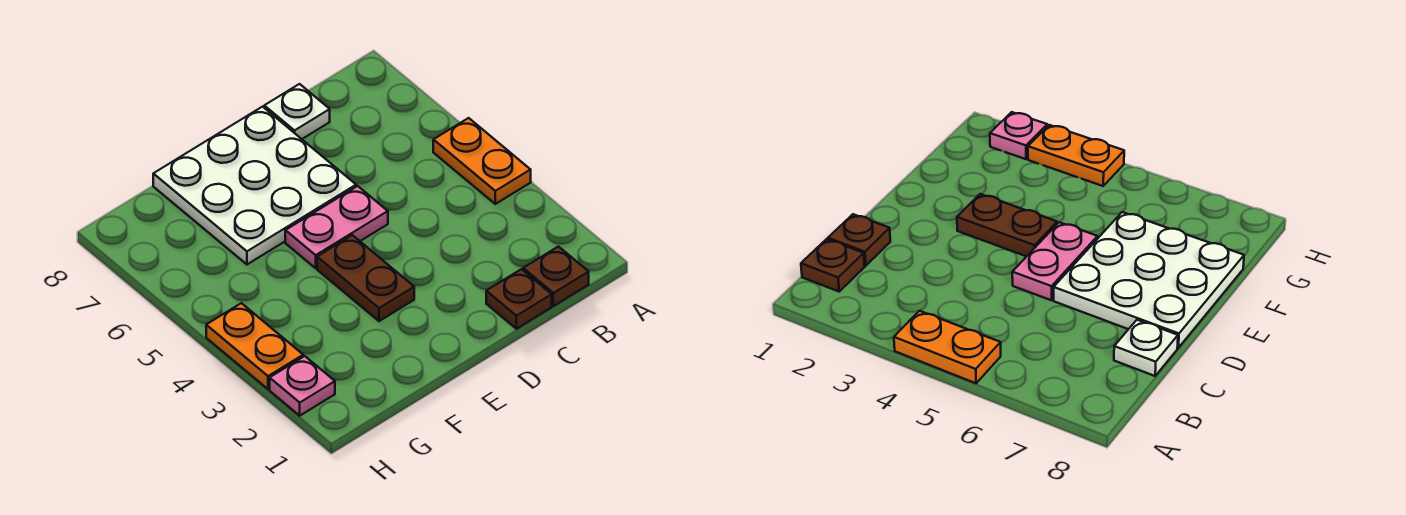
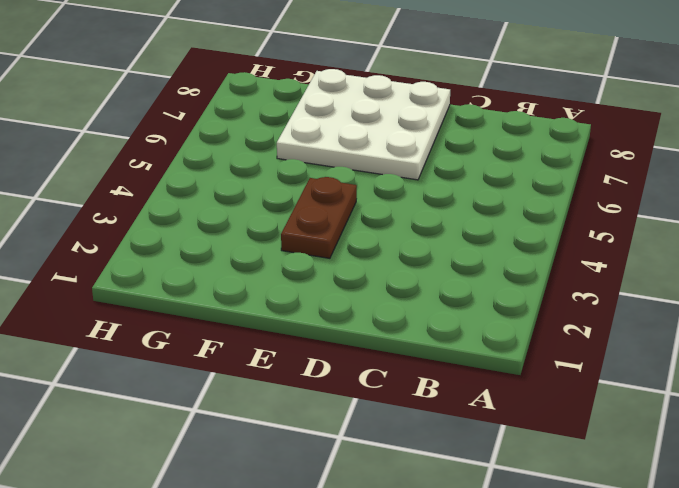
none -> orange 1x2 plate [433,118,531,204]
none -> brown 1x1 plate [523,247,589,306]

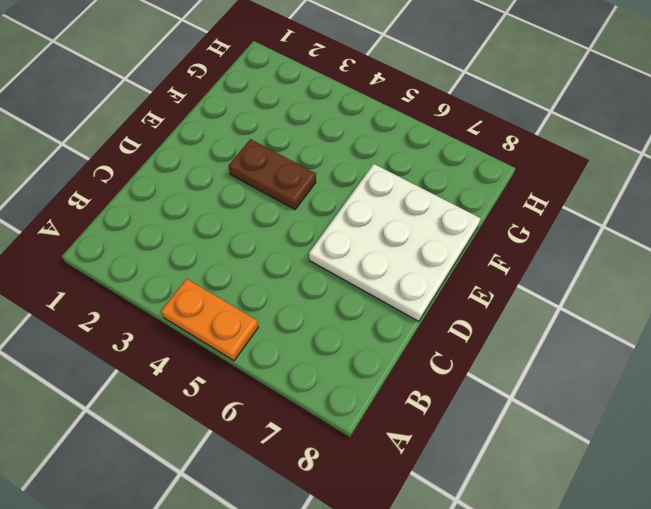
none -> brown 1x1 plate [523,247,589,306]
none -> brown 1x1 plate [486,269,552,329]

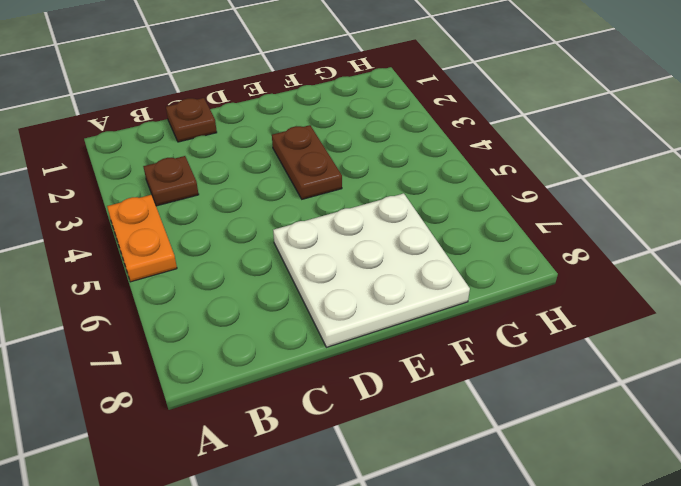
brown 1x1 plate [143,156,199,206] -> brown 1x1 plate moved to [523,247,589,306]
none -> white 1x1 plate [264,84,330,139]
none -> pink 1x2 plate [285,186,388,268]

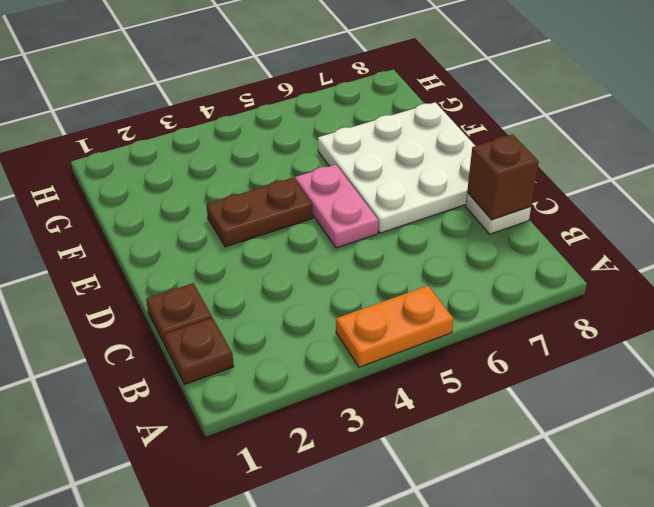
brown 1x1 brick [467,134,539,220] -> none
none -> pink 1x1 plate [270,356,335,416]
none -> orange 1x2 plate [206,303,303,389]

